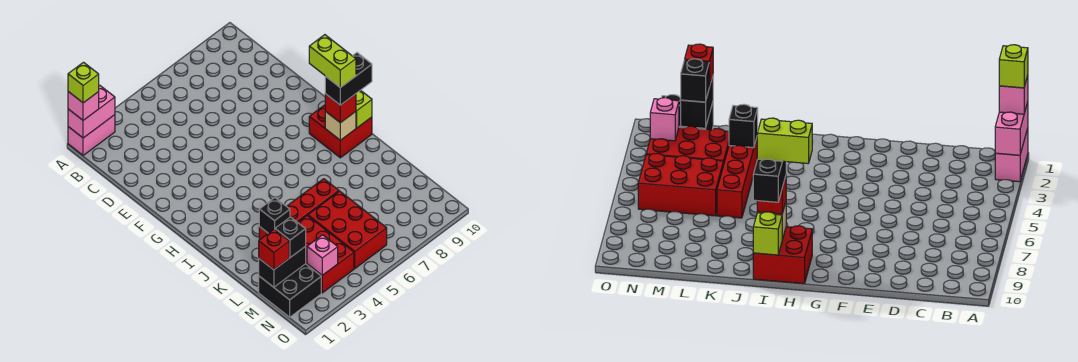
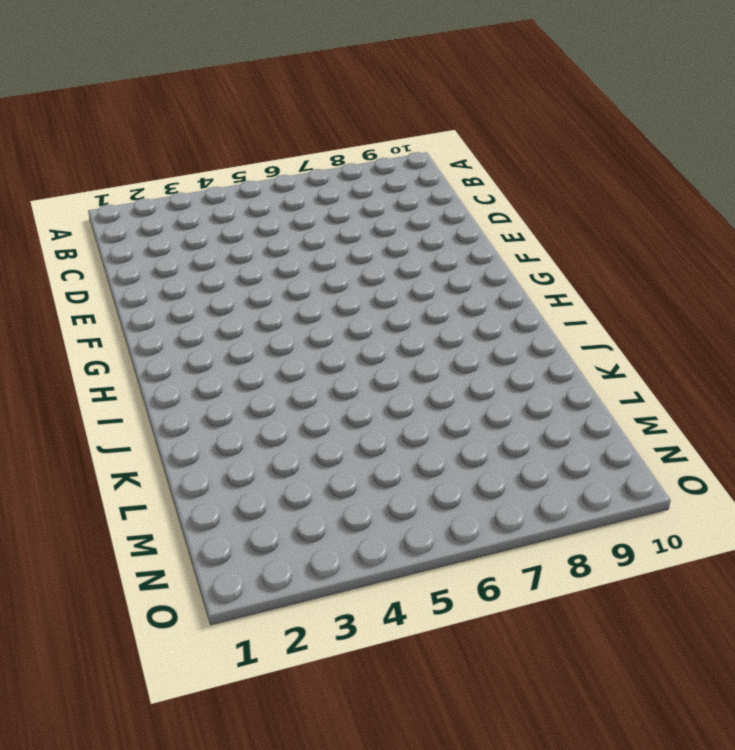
none -> pink 1x2 brick [68,115,115,155]
none -> red 2x2 brick [309,105,372,158]
none -> red 1x4 brick [259,179,339,240]

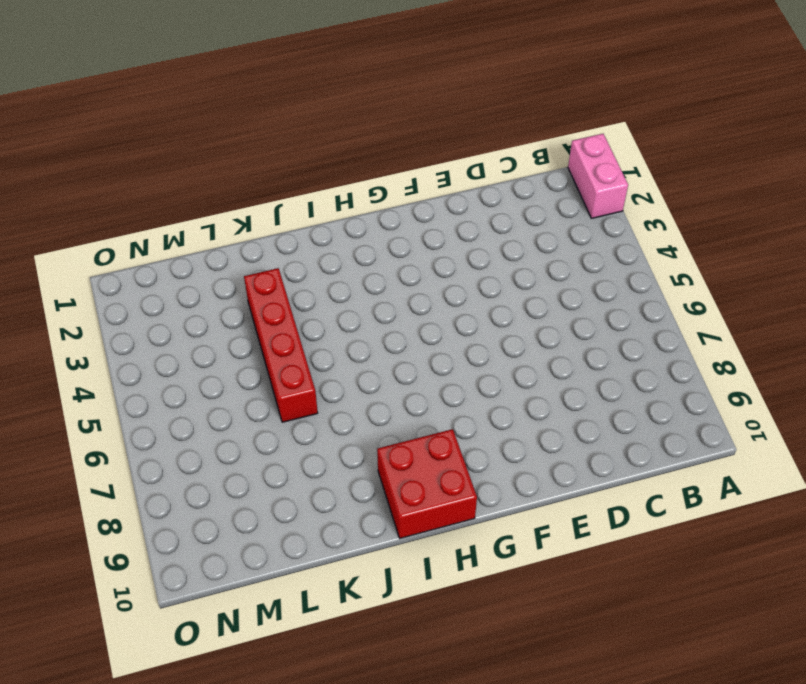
none -> red 2x3 brick [298,216,354,293]
none -> red 2x3 brick [308,191,387,268]
none -> black 2x2 brick [259,264,321,317]

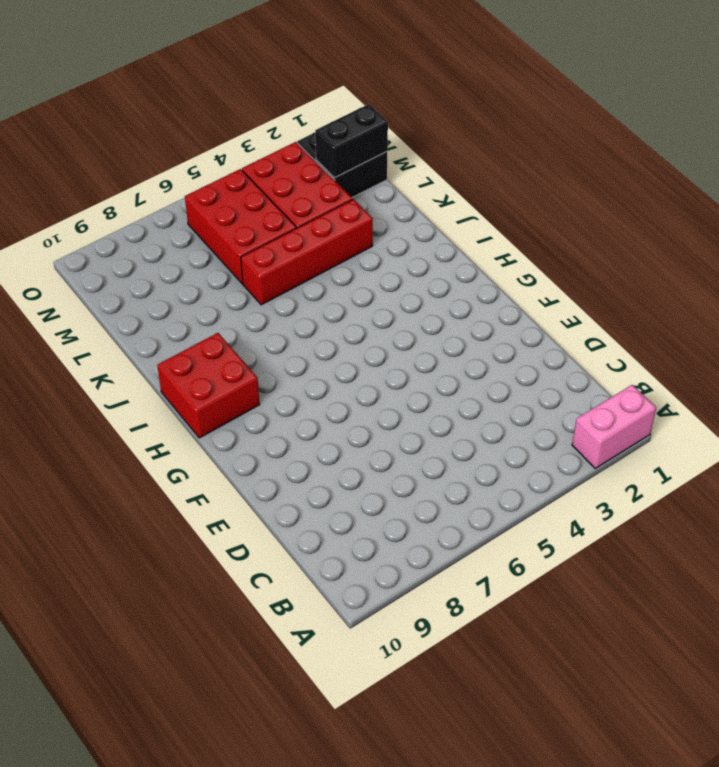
none -> pink 1x2 brick [68,85,115,138]
none -> tan 1x1 brick [325,111,356,140]
none -> lime 1x1 brick [356,90,372,128]

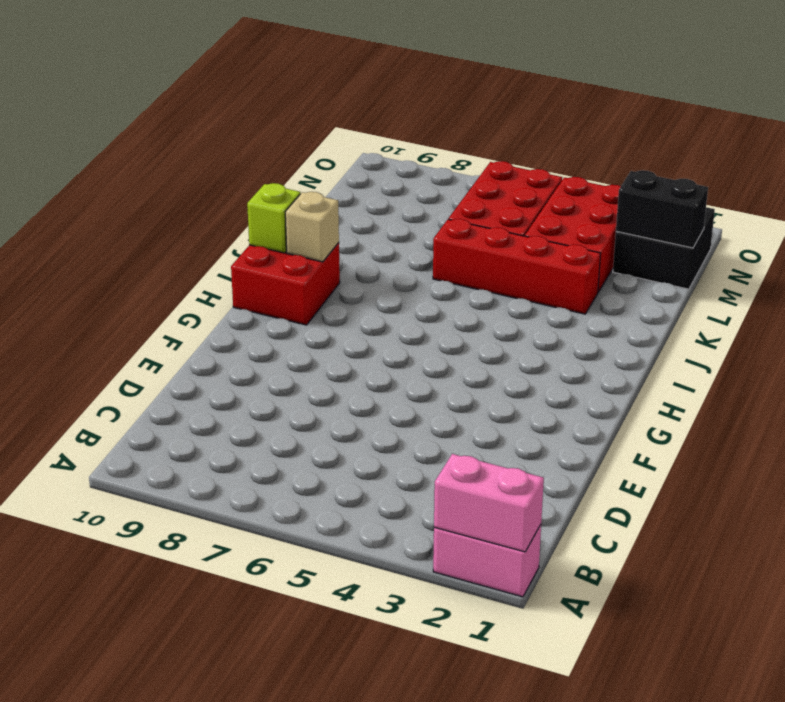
none -> black 1x1 brick [259,198,290,233]
none -> pink 1x1 brick [307,235,338,275]
none -> pink 1x1 brick [68,92,99,120]

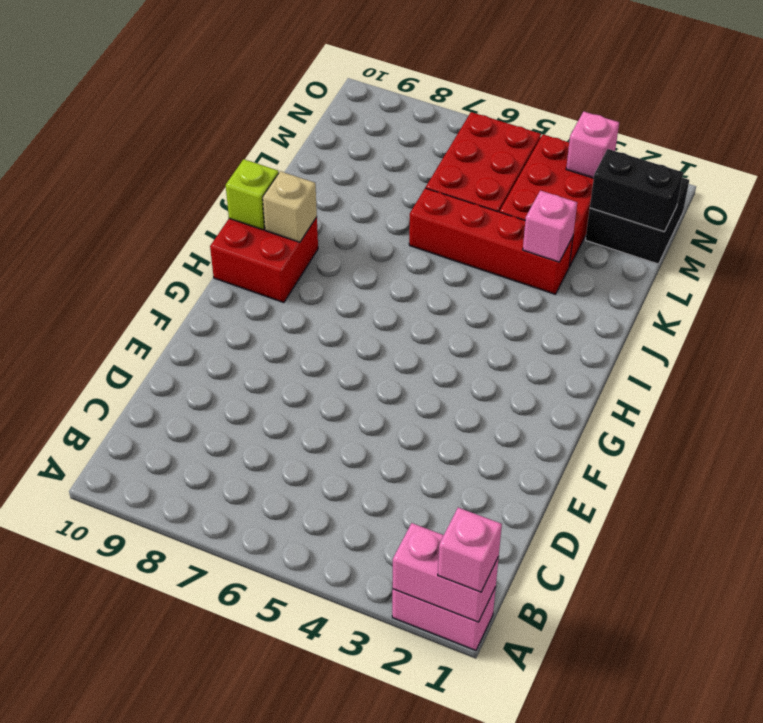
pink 1x1 brick [523,191,577,262] -> black 1x1 brick [259,198,290,233]
none -> red 1x1 brick [325,94,356,123]
none -> red 1x1 brick [259,229,289,270]
none -> black 1x1 brick [275,217,306,257]

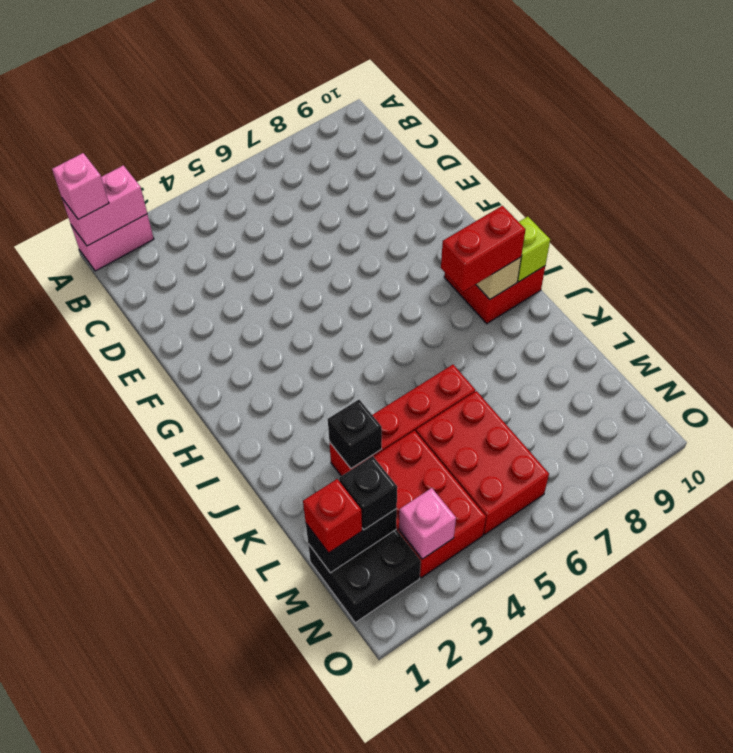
red 1x2 brick [441,206,525,292] -> red 1x1 brick [325,94,356,123]
none -> lime 1x1 brick [68,62,99,103]
none -> black 1x2 brick [325,53,372,105]
none -> lime 1x2 brick [309,35,356,88]

